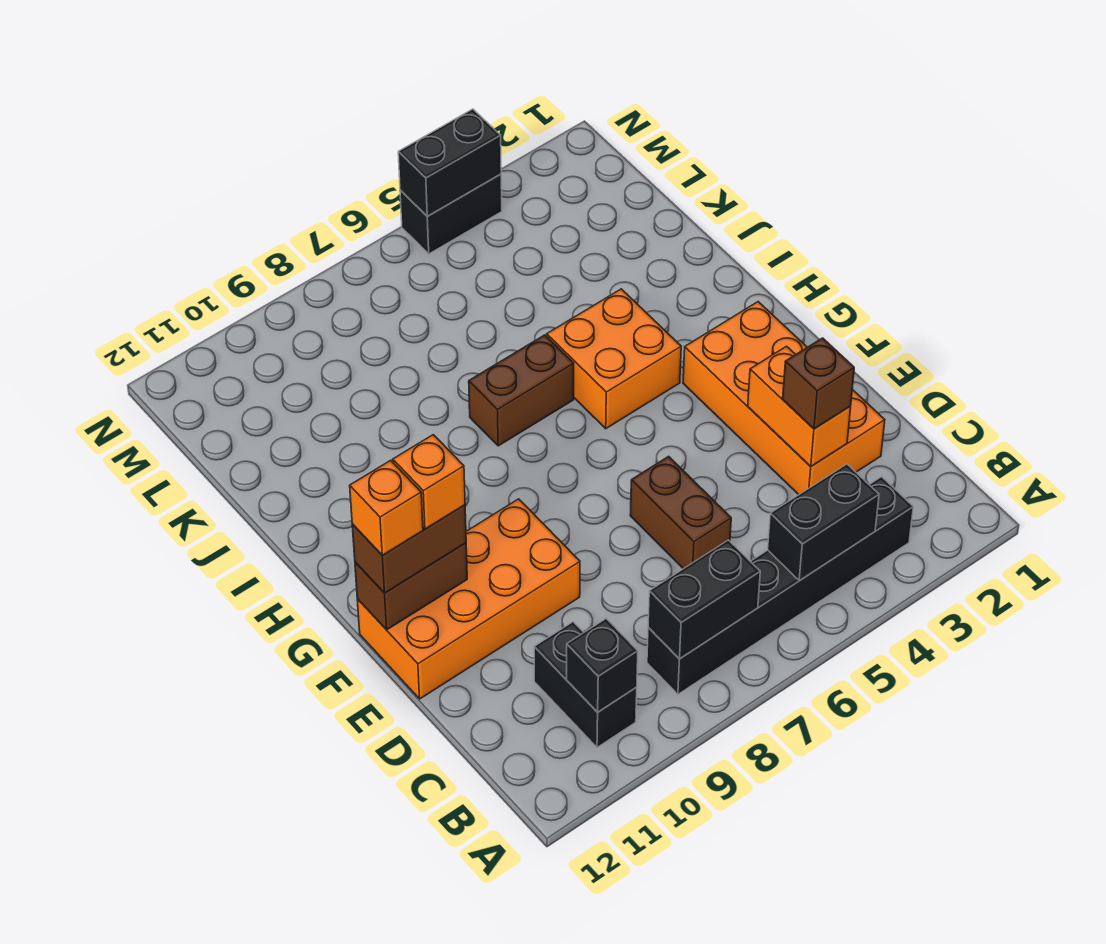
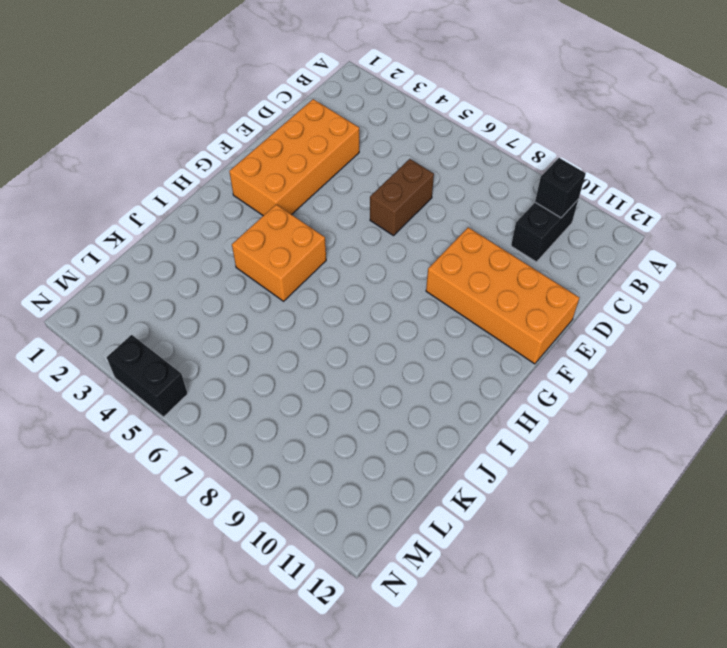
none -> black 1x6 brick [647,477,913,694]
none -> brown 1x2 brick [469,335,574,446]
none -> black 1x2 brick [768,464,879,581]

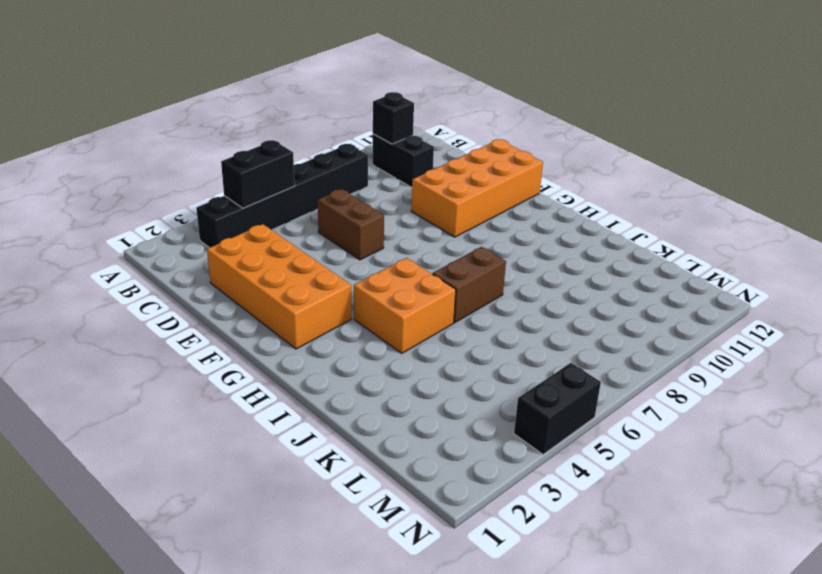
none -> black 1x2 brick [648,540,760,659]
none -> orange 1x2 brick [748,346,851,466]
none -> brown 1x2 brick [355,543,467,630]

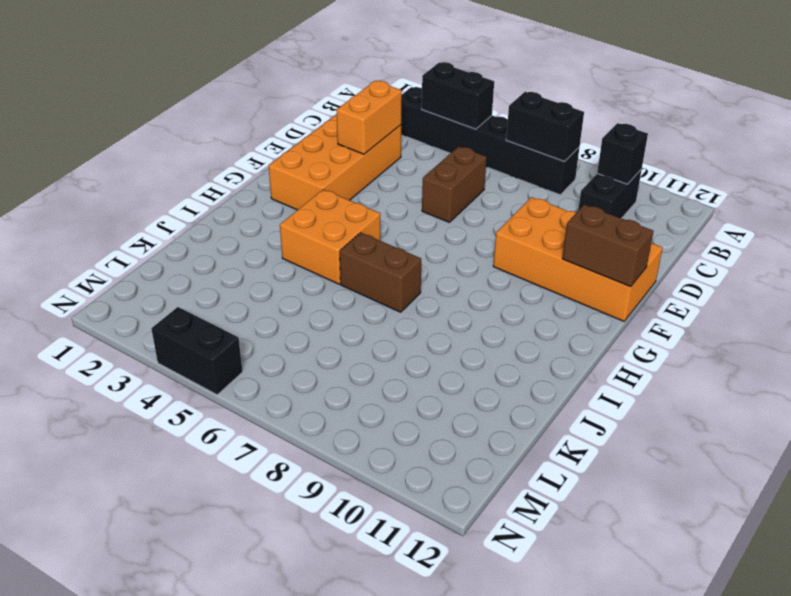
none -> black 1x2 brick [398,109,501,216]
none -> brown 1x1 brick [783,338,854,429]
none -> brown 1x2 brick [352,505,466,593]

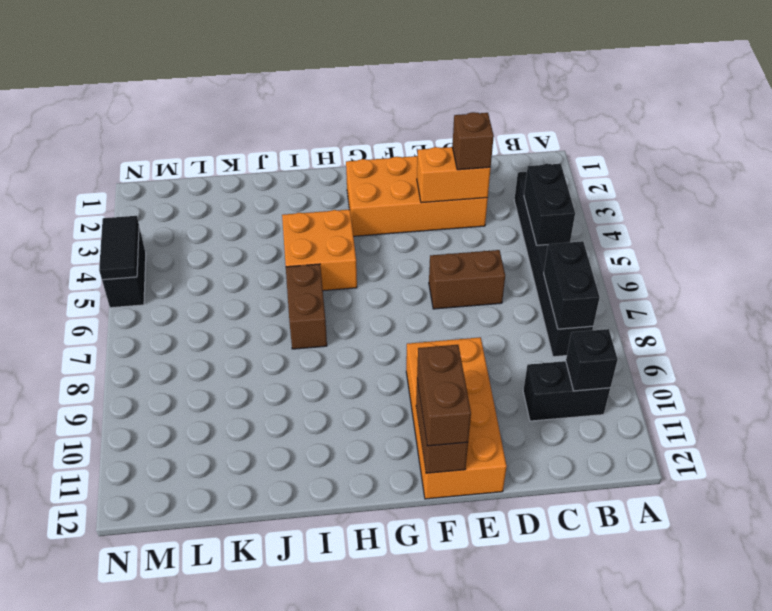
black 1x2 tile [99,216,139,280] -> black 1x2 brick [398,109,501,216]
none -> orange 1x1 brick [393,435,465,529]
none -> orange 1x1 brick [350,460,423,555]

